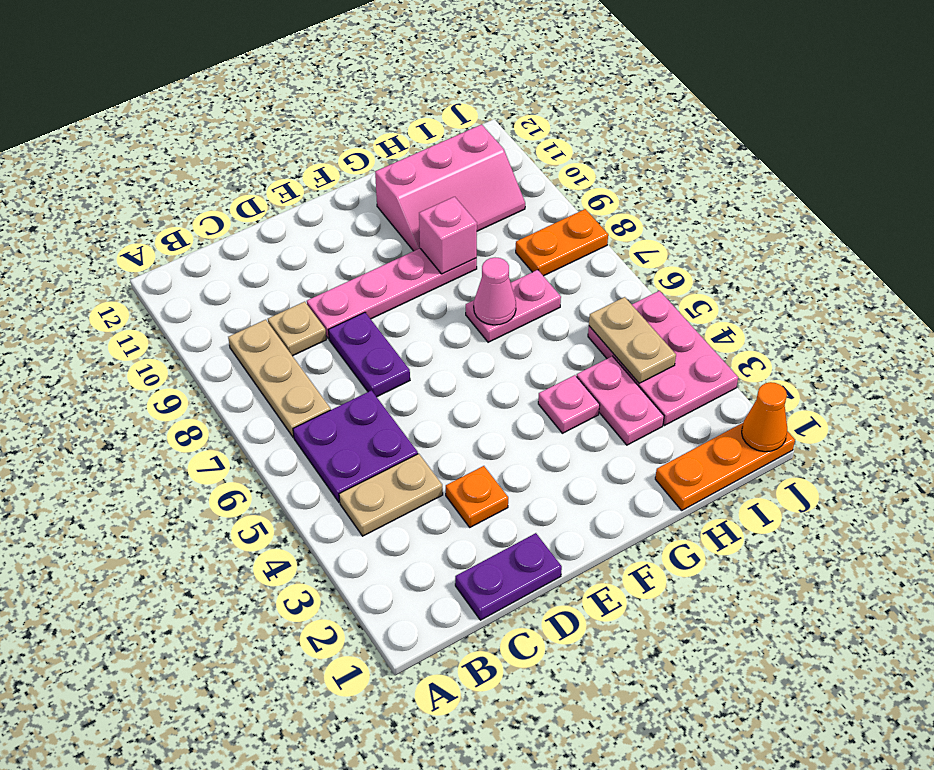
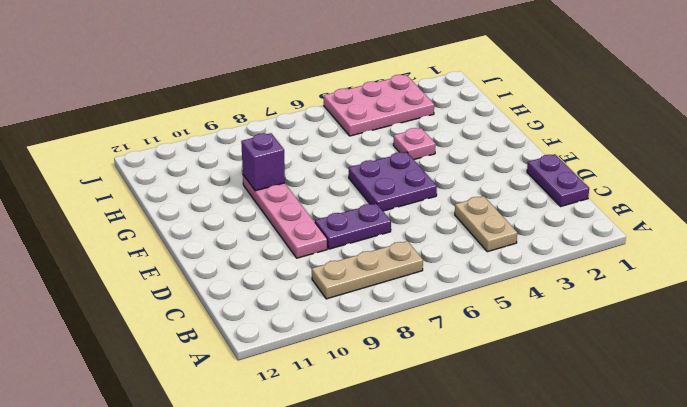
purple 2x2 plate [349,152,437,211] -> purple 2x2 plate moved to [293,390,418,502]
purple 1x1 brick [241,133,285,191] -> pink 1x1 brick [419,197,477,274]
none -> tan 1x1 plate [268,302,326,356]
none -> orange 1x1 plate [446,466,508,527]
none -> pink 1x2 plate [466,270,561,342]

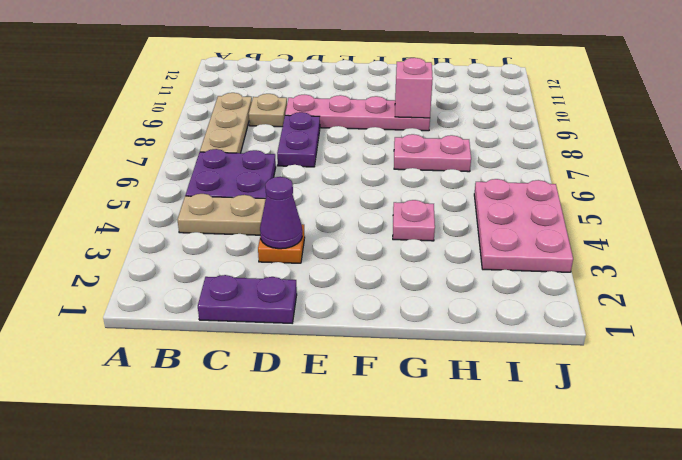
purple 1x1 cone [260,177,302,249] -> none
none -> pink 2x3 slope [375,124,525,251]
none -> orange 1x3 plate [655,423,795,510]
none -> pink 1x2 plate [577,356,664,445]

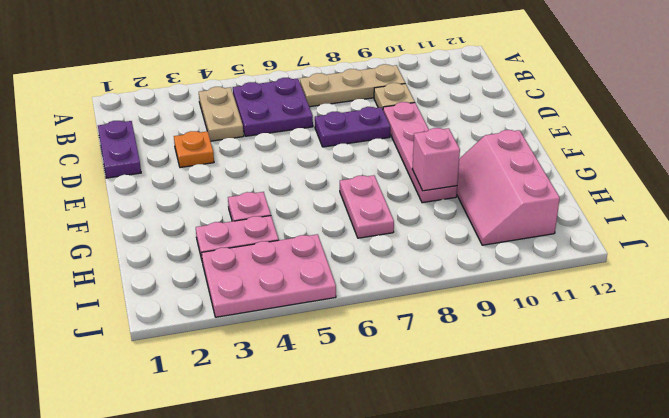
none -> orange 1x3 plate [655,423,795,510]
none -> orange 1x2 plate [516,209,608,276]
none -> pink 1x1 cone [474,258,516,325]

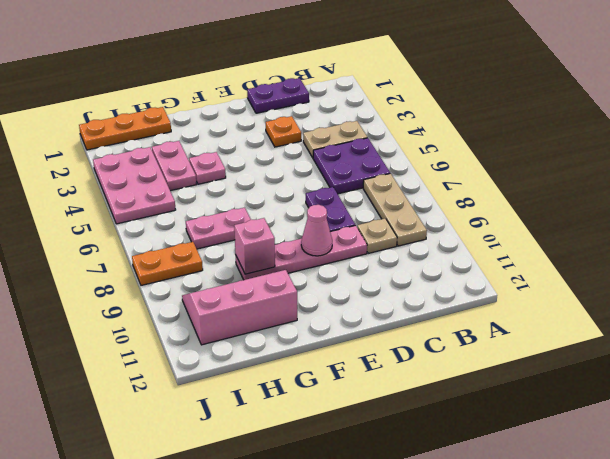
pink 1x1 cone [301,205,332,256] -> pink 1x1 cone moved to [474,258,516,325]
none -> tan 1x2 plate [589,297,676,383]
none -> orange 1x1 cone [742,382,787,452]

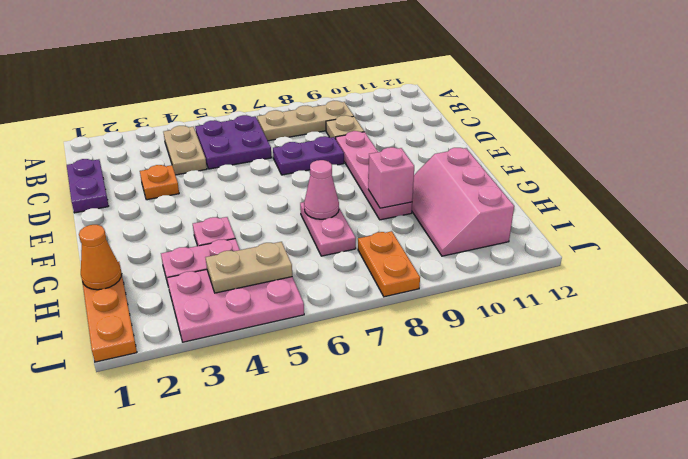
orange 1x1 cone [79,225,121,290] -> orange 1x1 cone moved to [742,382,787,452]

